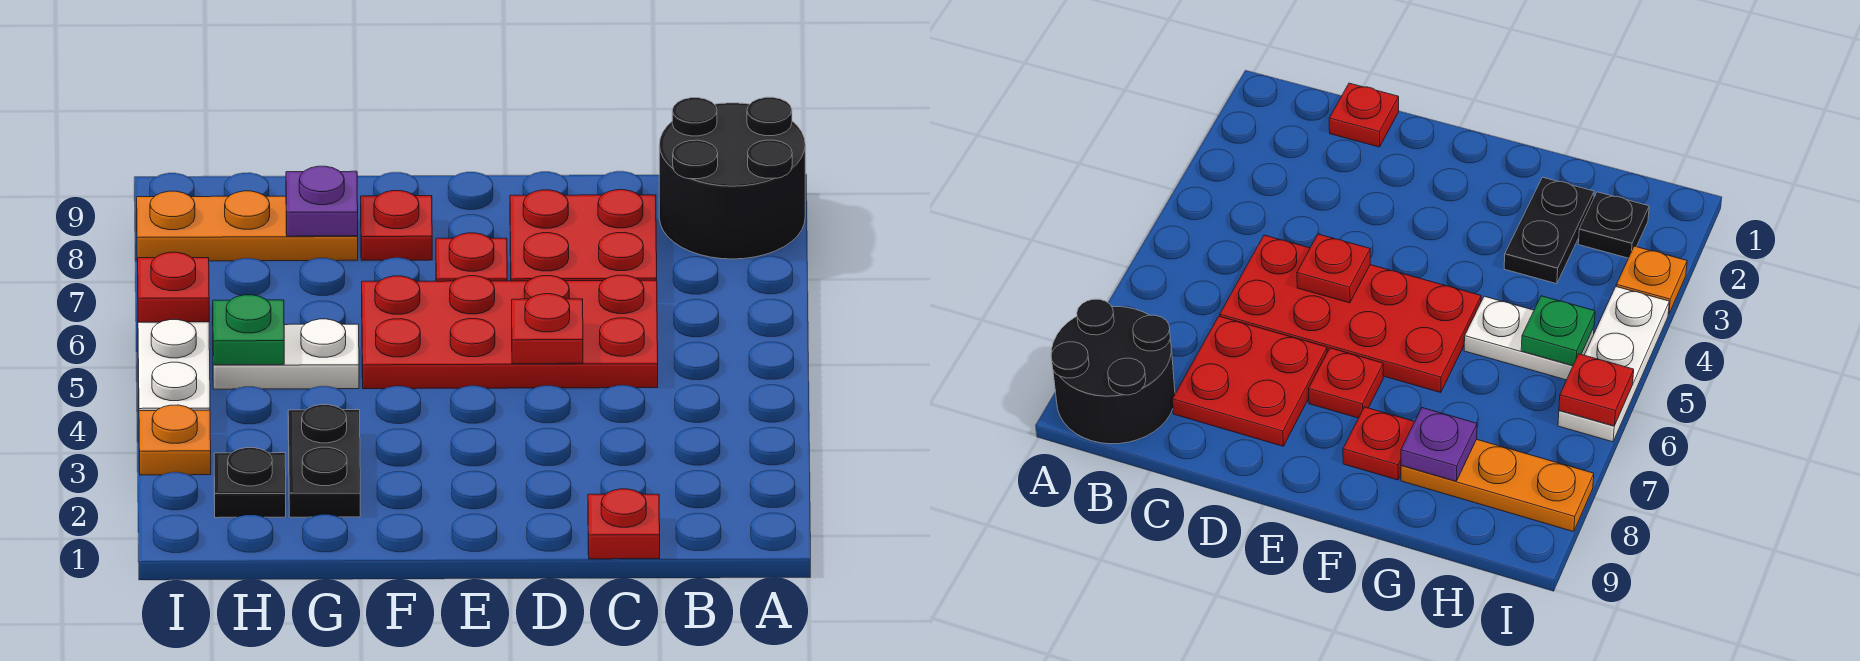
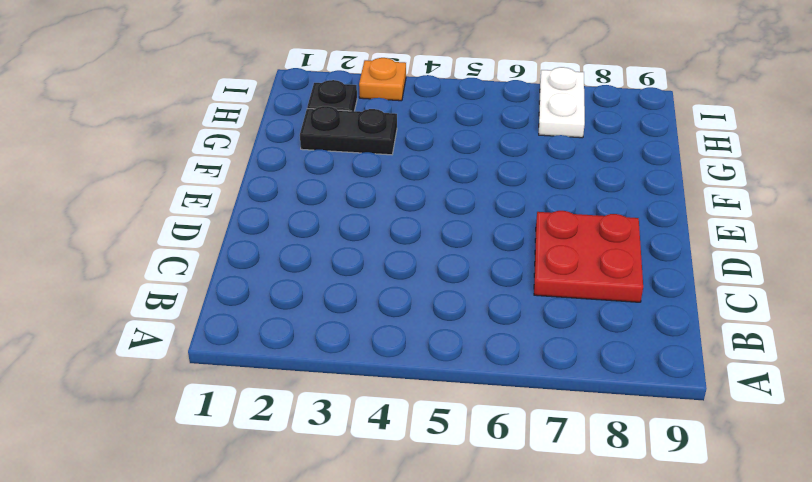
white 1x2 plate [539,67,585,138] -> white 1x2 plate moved to [213,319,359,389]
none -> black 2x2 round brick [659,97,805,259]
none -> red 1x1 plate [588,489,660,559]
none -> red 2x4 plate [362,275,658,389]

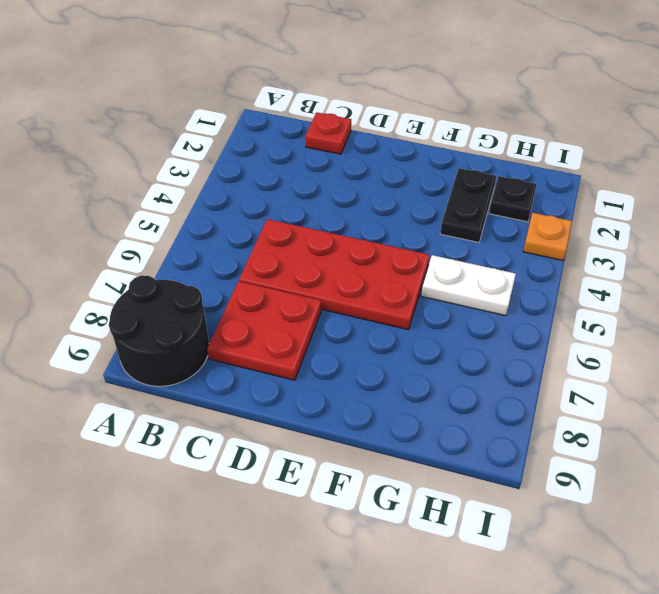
none -> red 1x1 plate [436,233,507,281]
none -> red 1x1 plate [361,191,432,260]
none -> orange 1x3 plate [137,191,358,261]

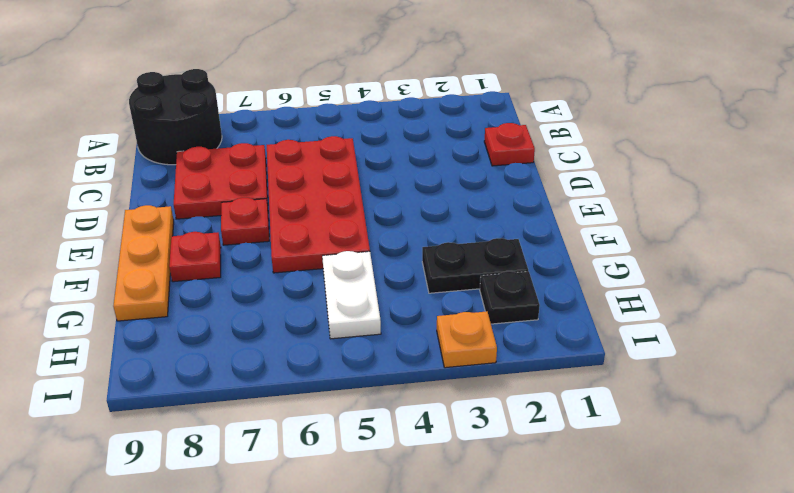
orange 1x3 plate [113,205,174,321] -> orange 1x3 plate moved to [137,191,358,261]
none -> white 1x3 plate [138,320,210,411]
none -> red 1x1 plate [512,294,583,364]
none -> purple 1x1 plate [286,166,358,236]

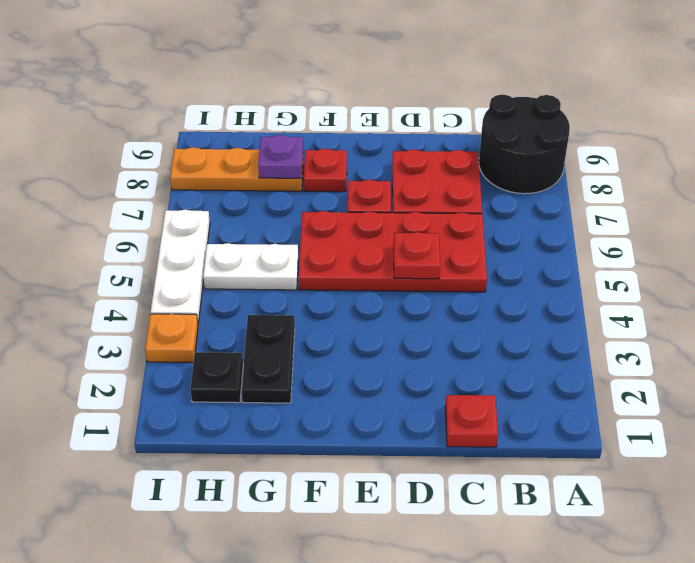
none -> green 1x1 plate [213,295,284,365]
none -> red 1x1 plate [138,252,209,322]

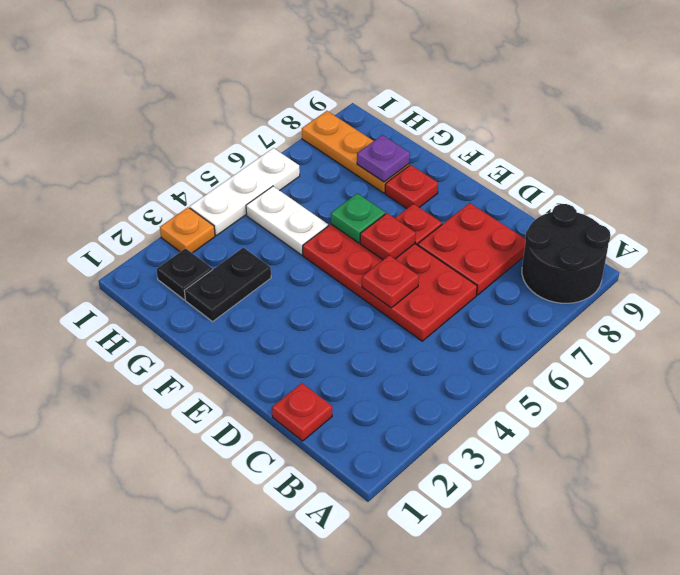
red 1x1 plate [360,213,416,260] -> red 1x1 plate moved to [138,252,209,322]
green 1x1 plate [331,193,385,243] -> green 1x1 plate moved to [213,295,284,365]

